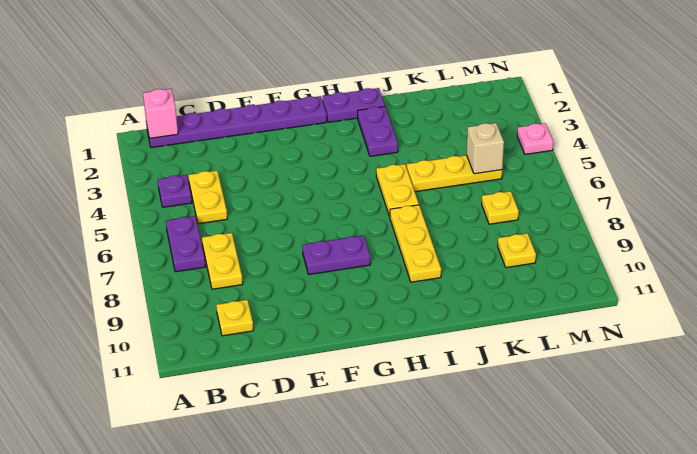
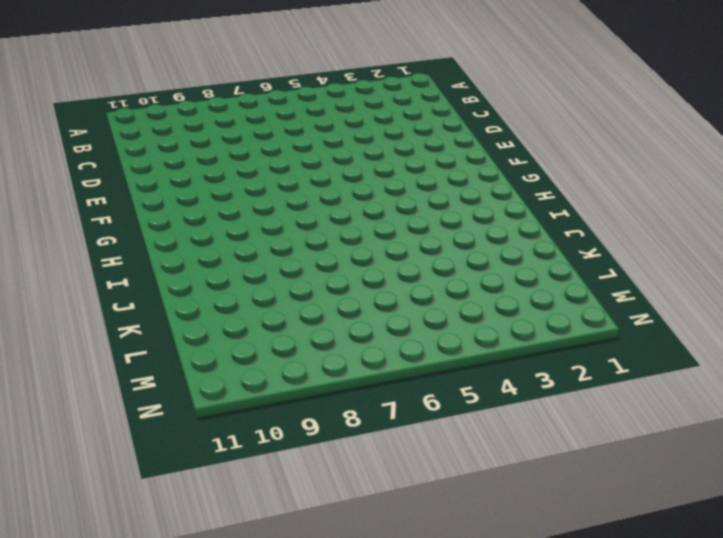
none -> purple 1x6 plate [146,96,327,147]
none -> purple 1x1 plate [158,175,192,207]
none -> purple 1x2 plate [166,216,206,272]

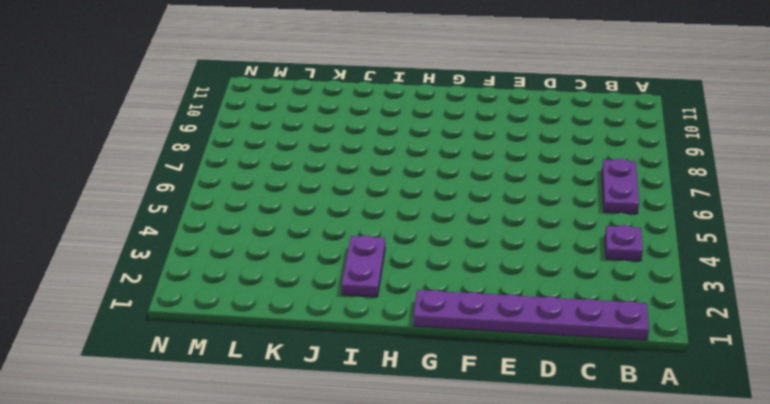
none -> yellow 1x2 plate [188,171,227,224]
none -> yellow 1x2 plate [202,233,243,289]
none -> yellow 1x1 plate [216,300,253,336]

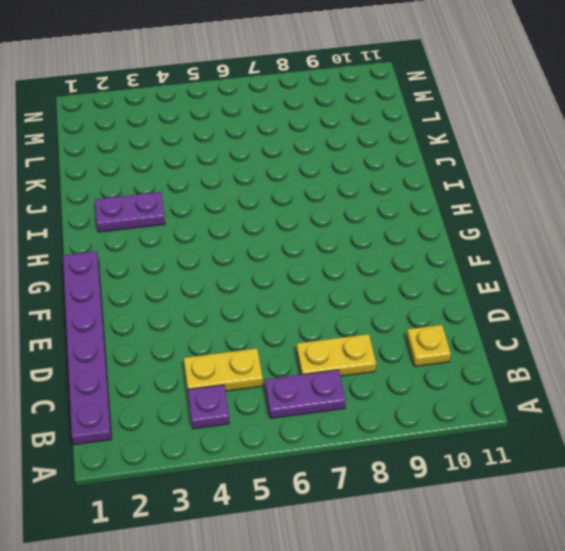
none -> purple 1x2 plate [302,235,370,274]
none -> purple 1x2 plate [323,88,385,122]
none -> yellow 1x2 plate [376,164,419,217]

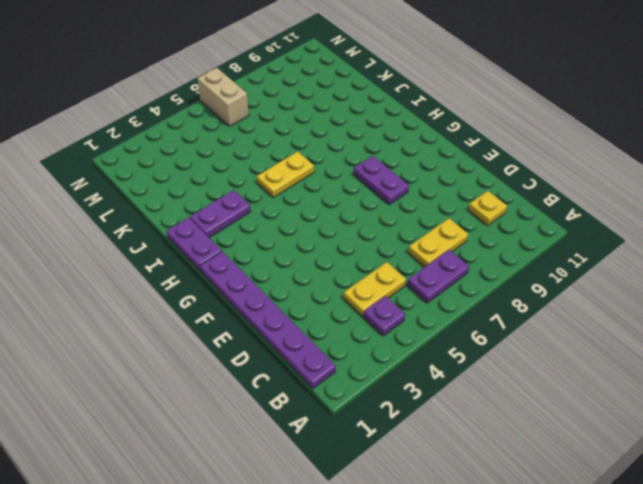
tan 1x2 brick [197,68,249,126] -> none
none -> yellow 1x3 plate [390,205,441,282]
none -> yellow 1x3 plate [407,155,502,192]
none -> yellow 1x1 plate [482,191,519,224]

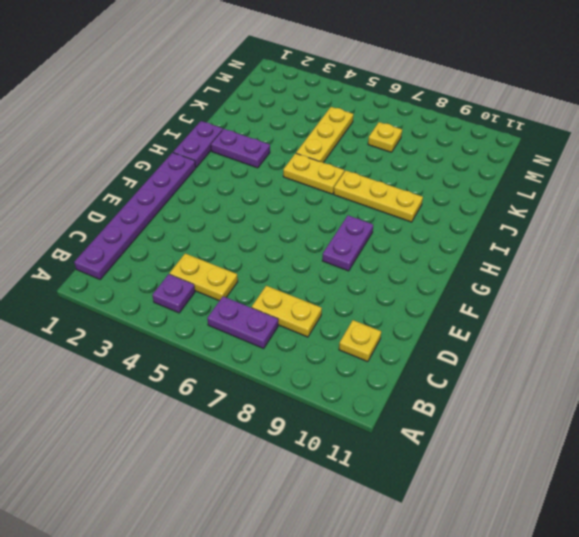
none -> yellow 1x1 plate [498,233,536,268]
none -> pink 1x1 plate [517,123,553,154]
none -> pink 1x1 brick [143,89,178,138]

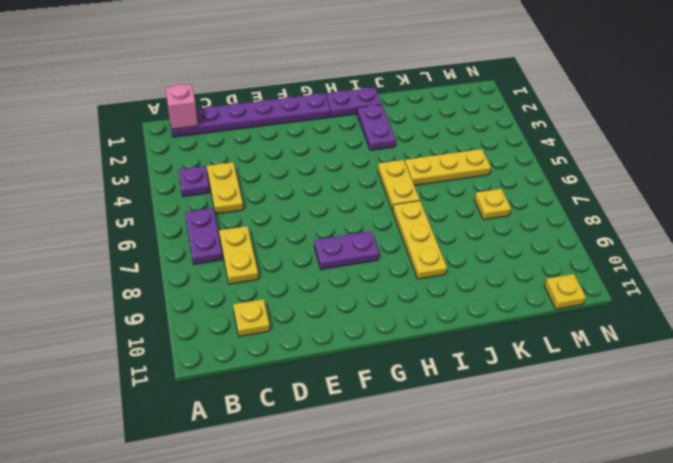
yellow 1x1 plate [544,274,586,309] -> yellow 1x1 plate moved to [498,233,536,268]
none -> pink 1x1 plate [517,123,553,154]
none -> tan 1x1 brick [467,123,504,174]

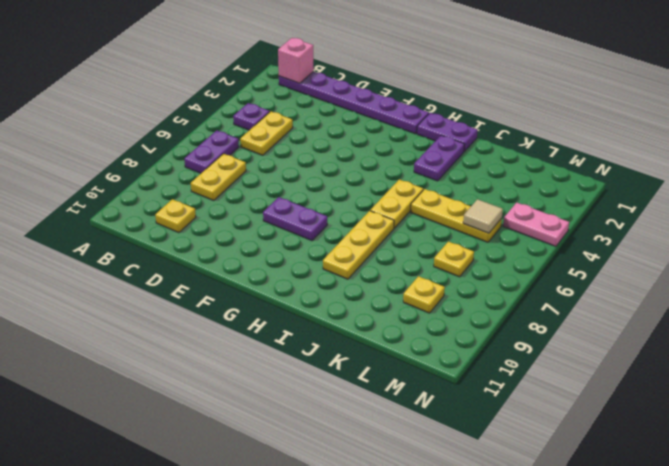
tan 1x1 tile [463,199,503,233] -> tan 1x1 brick [467,123,504,174]
pink 1x2 plate [503,203,569,246] -> pink 1x1 plate [517,123,553,154]

